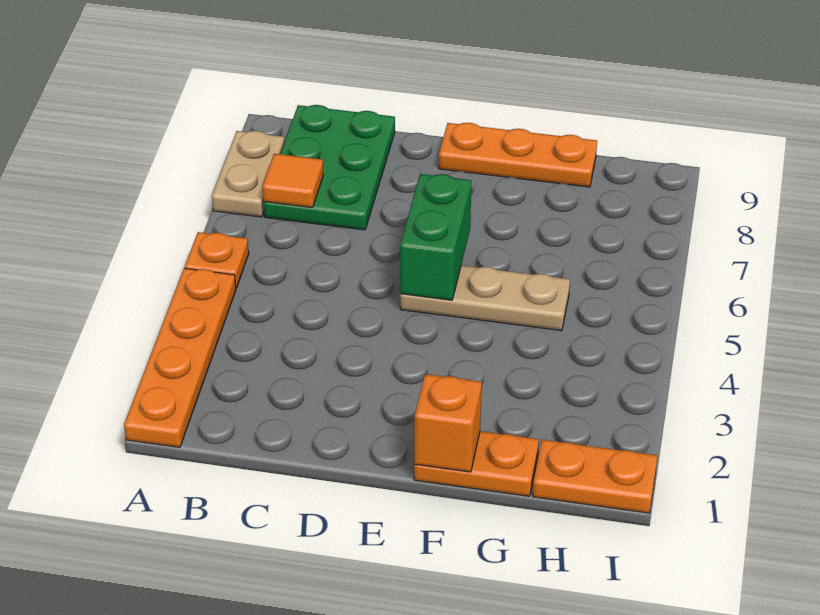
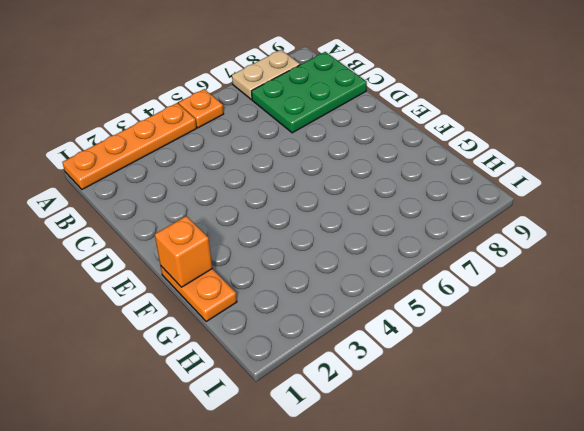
none -> tan 1x3 plate [400,265,570,331]
none -> orange 1x3 plate [439,123,597,187]

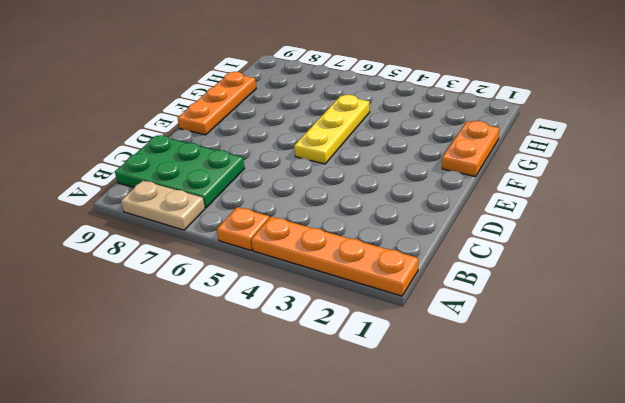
yellow 1x3 plate [294,95,370,164] -> tan 1x3 plate [400,265,570,331]
none -> orange 1x2 plate [533,440,657,513]
none -> orange 1x1 tile [262,154,323,208]

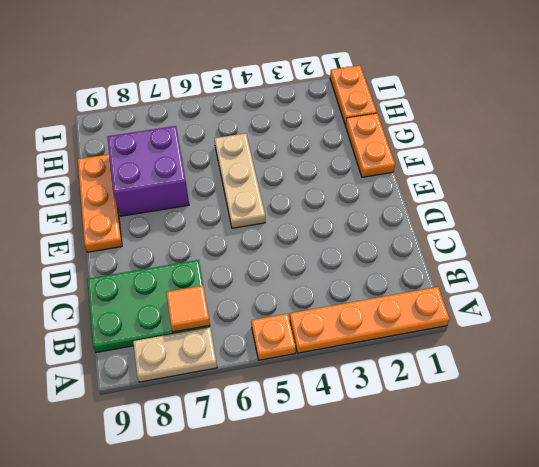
purple 2x2 brick [107,126,189,216] -> none
none -> green 1x2 brick [400,174,472,300]
none -> orange 1x1 brick [414,374,482,472]

